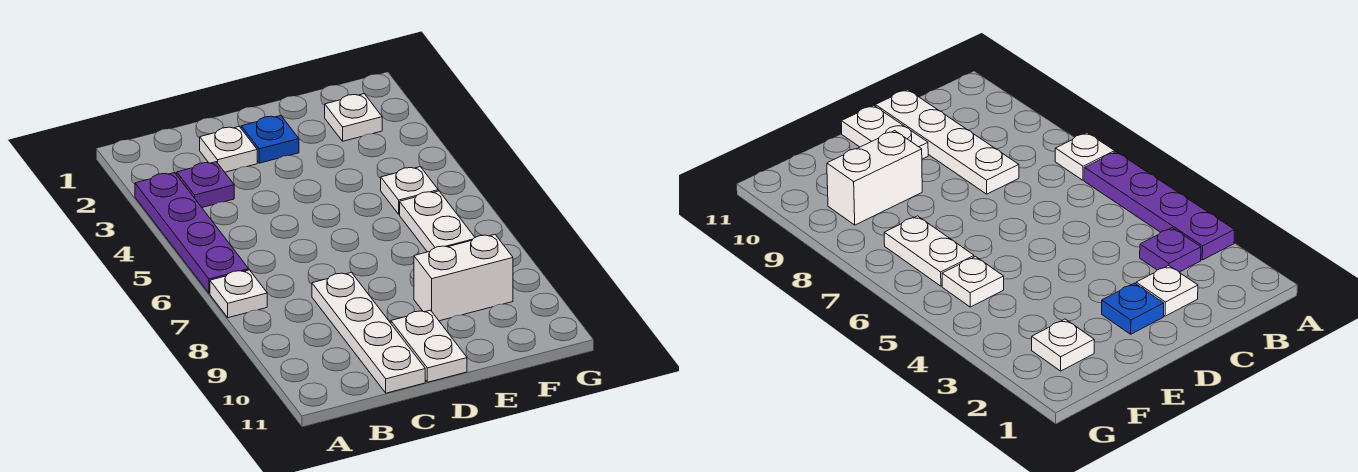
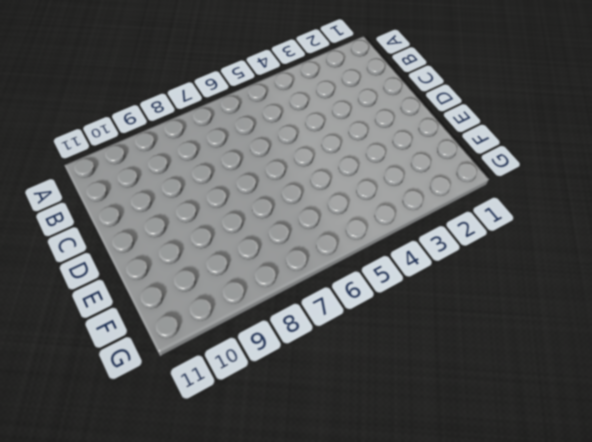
none -> purple 1x4 plate [135,173,249,293]
none -> white 1x1 plate [210,270,267,318]

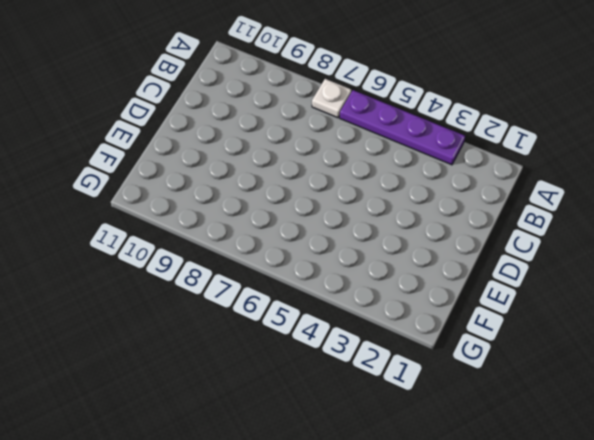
none -> purple 1x1 plate [177,162,234,207]
none -> white 1x1 plate [200,127,257,172]

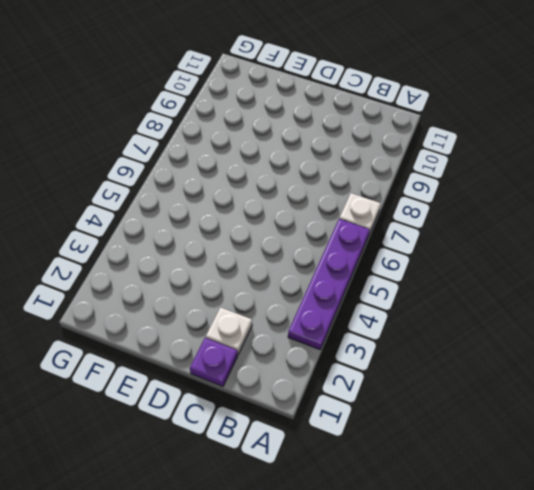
purple 1x1 plate [190,338,238,386] -> purple 1x1 plate moved to [177,162,234,207]
none -> white 1x4 plate [312,272,425,393]
none -> blue 1x1 plate [241,116,299,163]

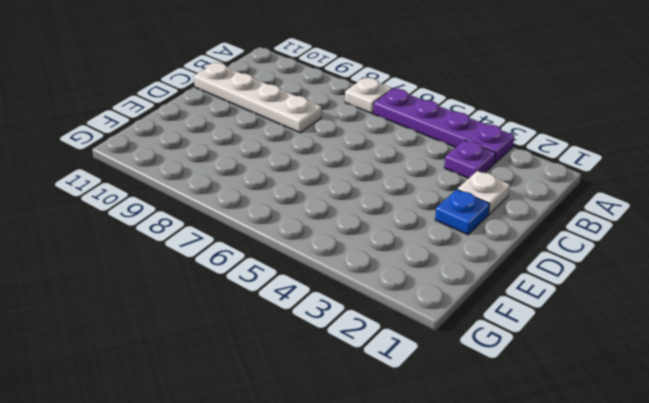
none -> white 1x2 plate [391,310,467,382]
none -> white 1x2 brick [414,235,513,321]

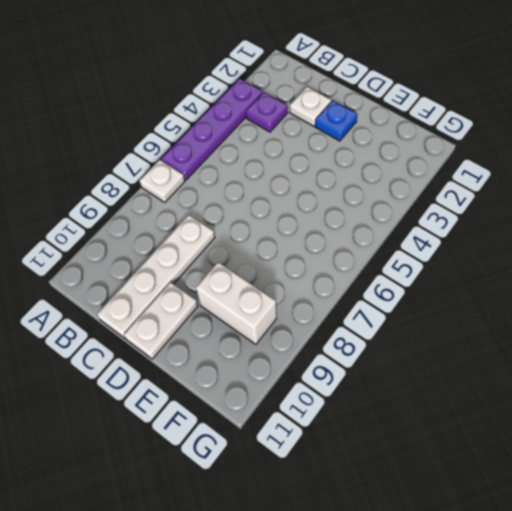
none -> white 1x1 plate [325,94,382,141]
none -> white 1x1 plate [381,167,438,214]

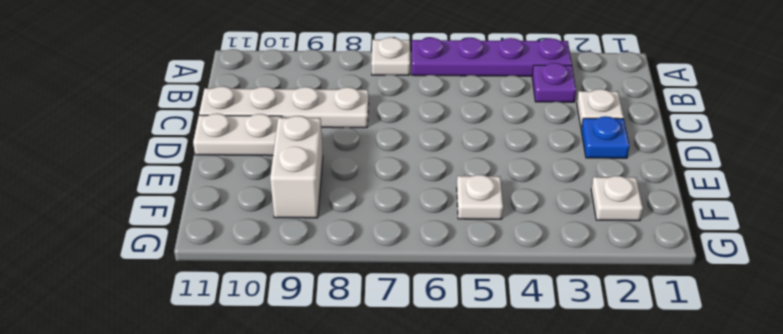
none -> white 1x2 plate [400,191,475,252]

